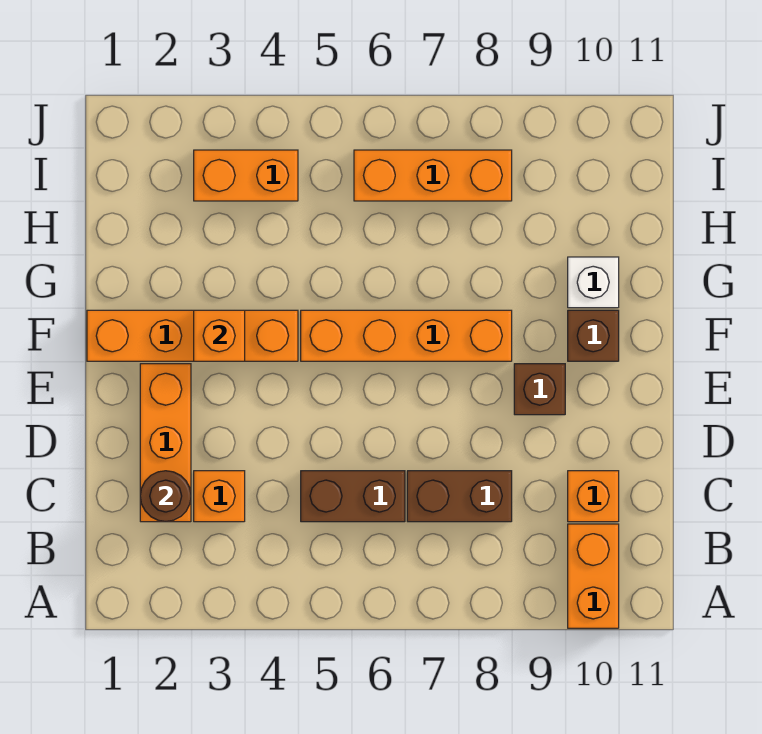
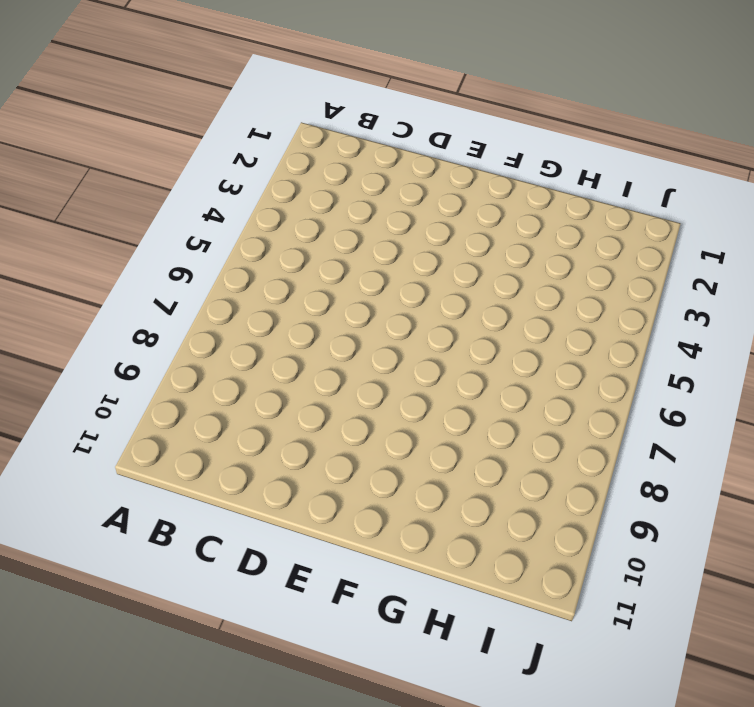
none -> orange 1x2 brick [568,524,619,628]
none -> orange 1x3 brick [140,364,191,522]
none -> orange 1x1 brick [194,471,245,522]

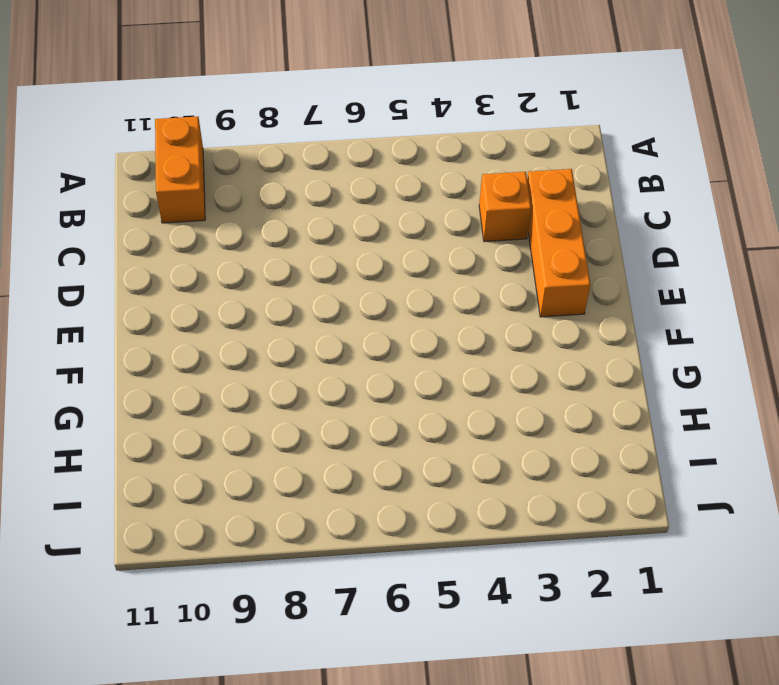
none -> brown 1x2 brick [301,471,405,522]
none -> brown 1x2 brick [407,471,512,522]
none -> orange 1x1 brick [568,471,619,522]

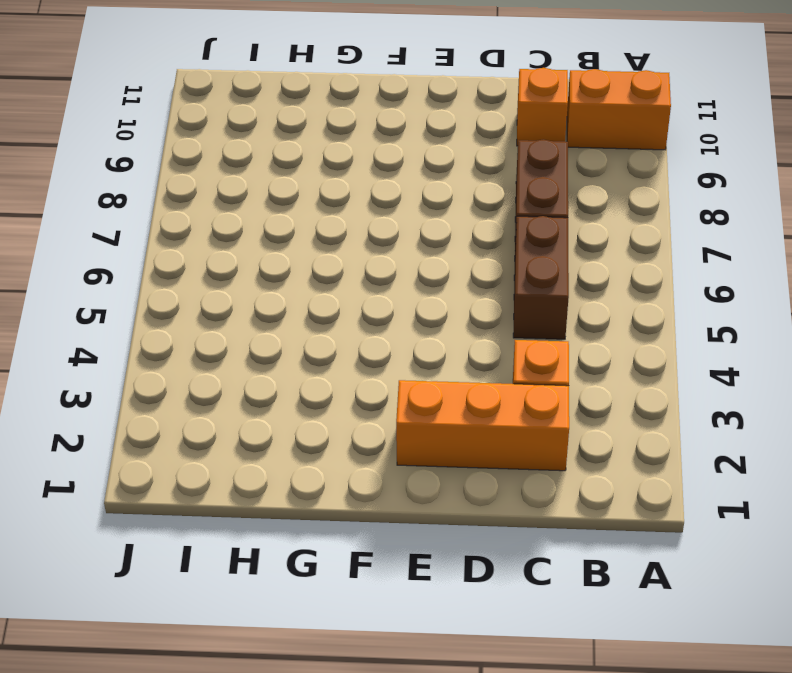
none -> brown 1x1 brick [514,364,565,415]
none -> orange 1x4 brick [87,310,298,361]
none -> orange 1x4 brick [301,310,512,361]

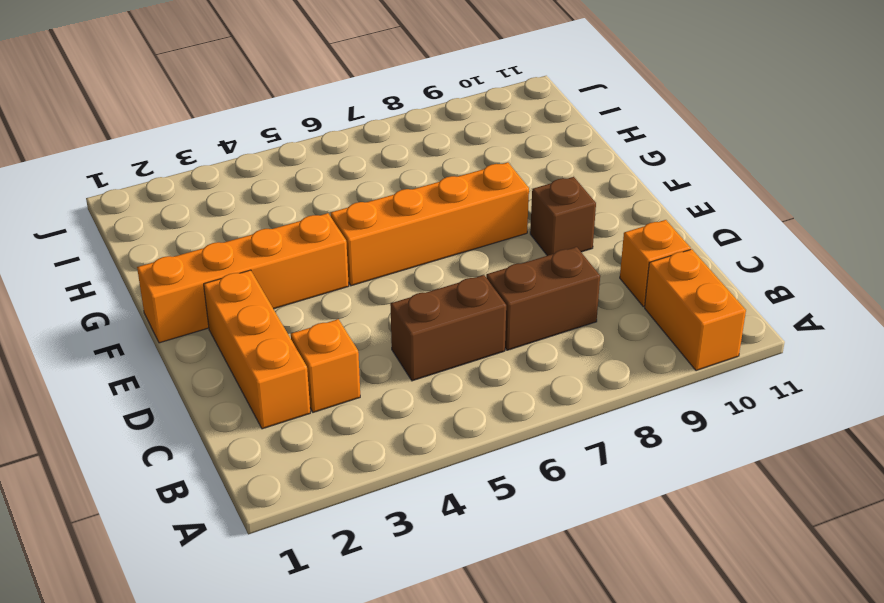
none -> brown 1x1 brick [568,310,619,361]
none -> white 1x1 brick [568,257,619,308]
none -> orange 1x2 brick [194,150,298,201]

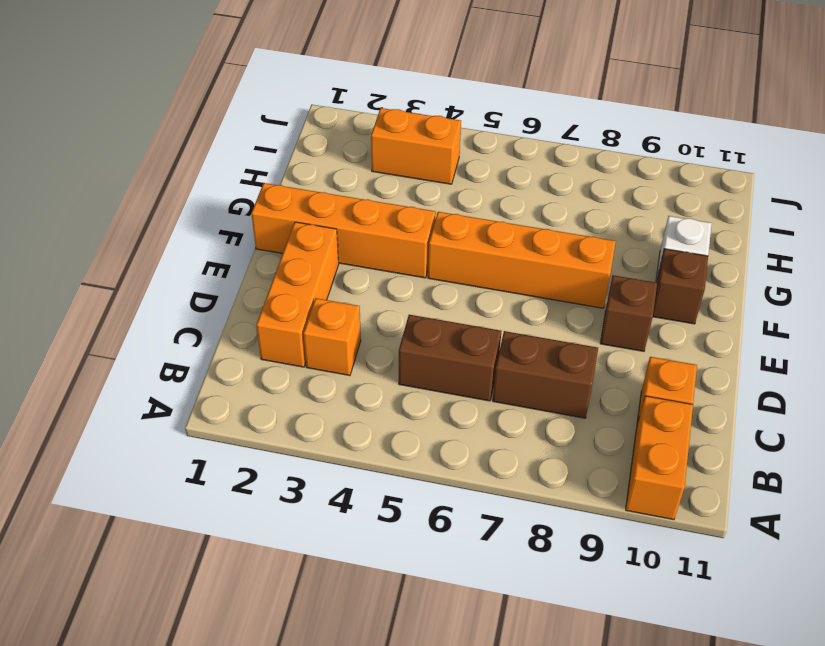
none -> orange 1x3 brick [354,150,512,201]
none -> brown 1x1 round brick [140,471,191,522]
none -> orange 1x1 brick [194,310,245,361]

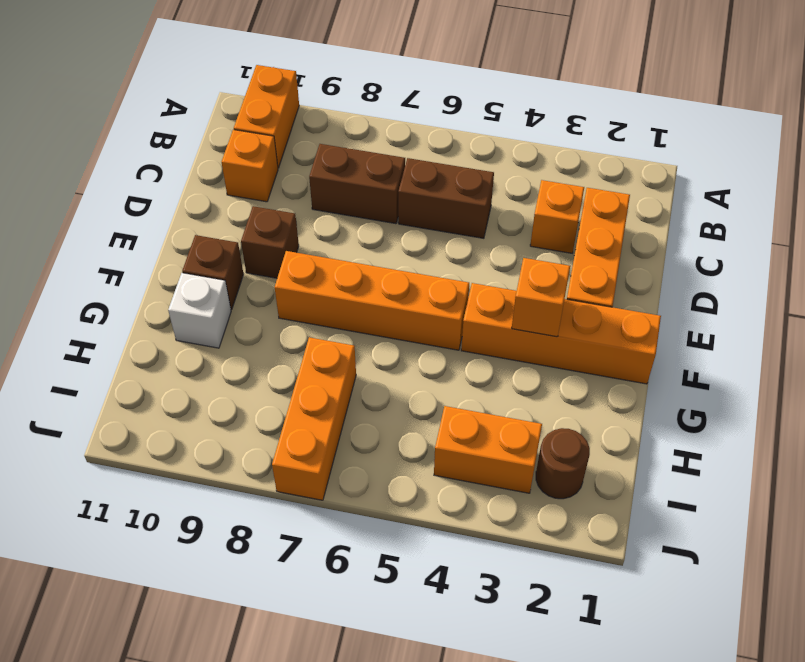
orange 1x3 brick [272,337,356,500] -> orange 1x3 brick turned to [354,150,512,201]
brown 1x1 round brick [536,428,590,499] -> brown 1x1 round brick moved to [140,471,191,522]

